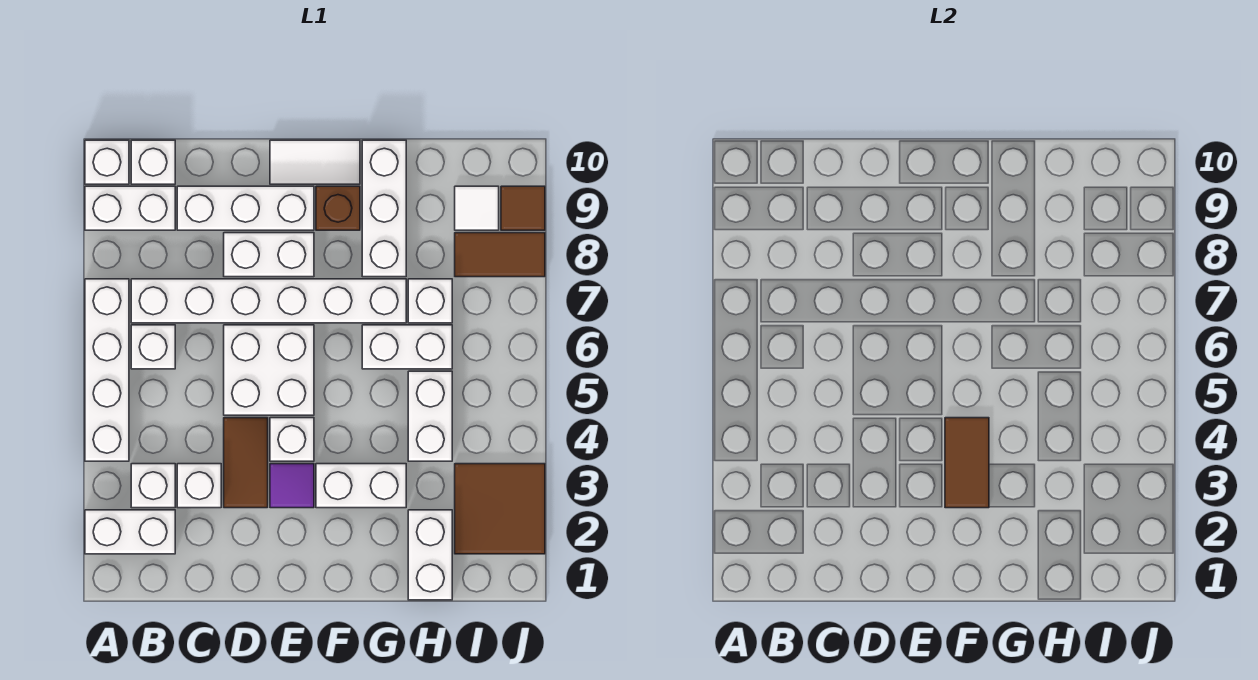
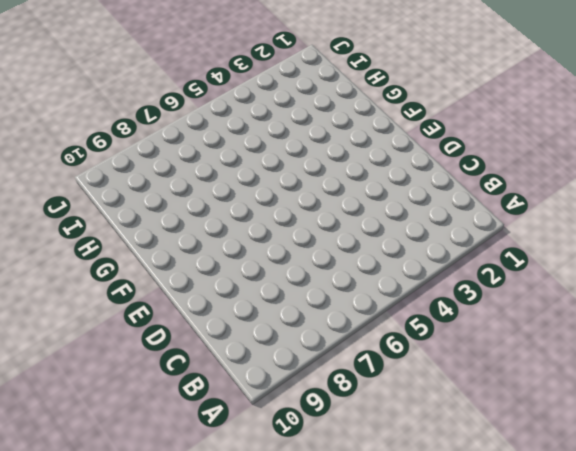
none -> white 1x2 brick [85,510,175,554]
none -> white 1x4 brick [85,279,129,461]
none -> white 1x2 brick [85,186,175,230]

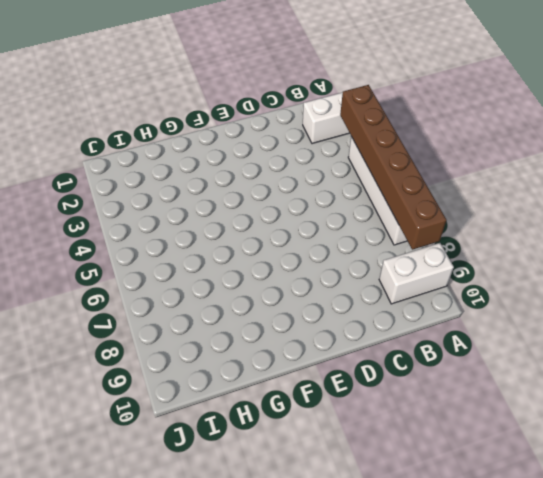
brown 1x6 brick [340,85,446,250] -> none
none -> white 1x1 brick [85,140,129,184]
none -> white 1x1 brick [131,464,175,508]
none -> white 1x1 brick [131,325,175,369]

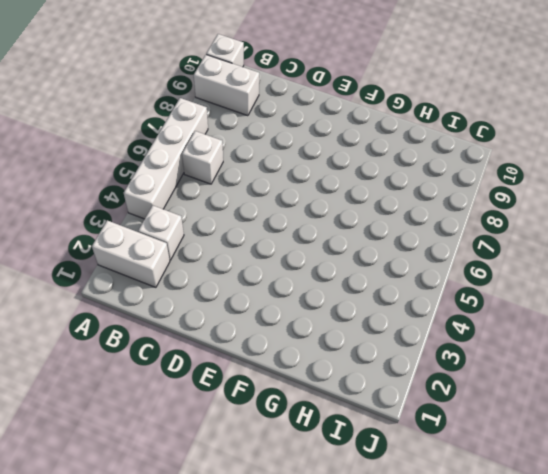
none -> white 1x6 brick [131,279,406,323]
none -> white 1x1 brick [131,140,175,184]
none -> white 1x1 brick [177,464,221,508]

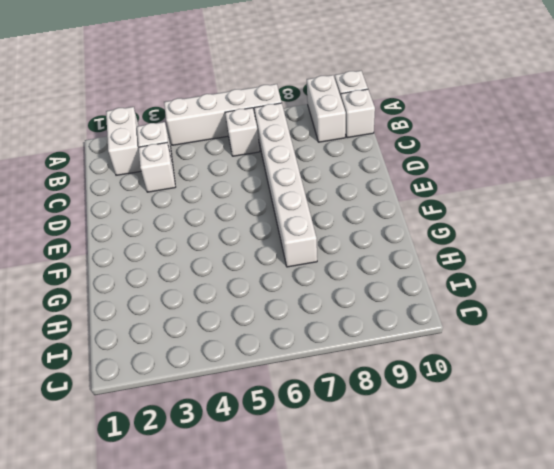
none -> white 1x3 brick [177,186,314,230]
none -> brown 1x2 tile [224,418,268,508]
none -> white 2x2 brick [224,325,314,415]

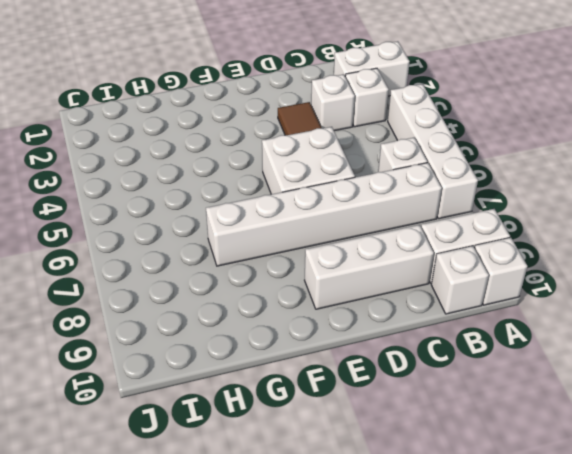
none -> white 1x2 brick [224,233,314,277]
none -> purple 1x1 tile [270,464,314,508]
none -> white 1x1 brick [270,418,314,461]

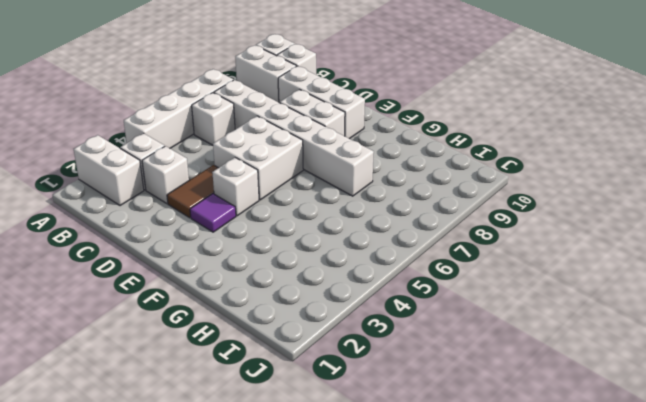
none -> white 1x2 tile [270,140,360,184]
none -> white 1x2 brick [316,464,406,508]
none -> brown 1x1 brick [316,186,360,230]

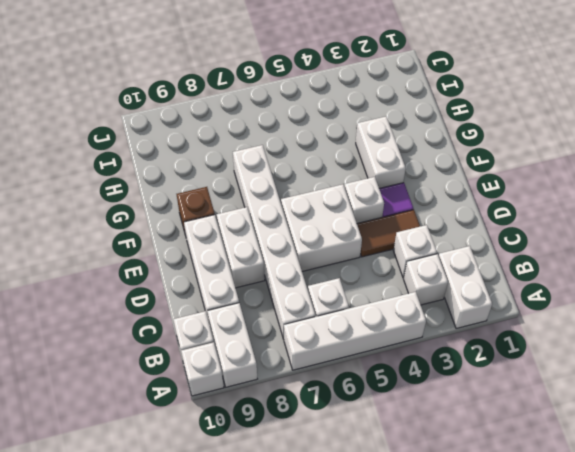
none -> white 1x2 tile [270,140,360,184]
none -> white 1x2 brick [362,325,452,369]
none -> white 1x3 brick [362,140,406,277]

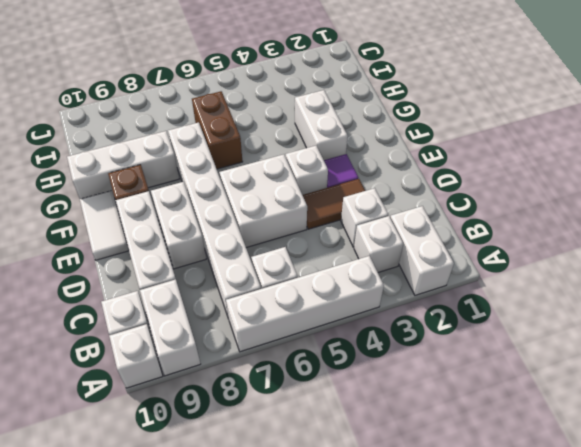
brown 1x2 brick [192,91,243,169] -> white 1x2 brick [362,325,452,369]
none -> white 1x2 brick [408,510,452,600]
none -> white 1x2 brick [408,371,452,461]
none -> white 1x1 brick [408,279,452,323]

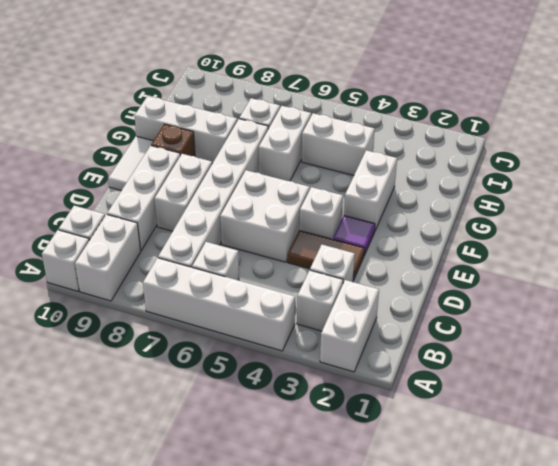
none -> white 1x2 brick [408,510,452,600]
none -> brown 2x2 tile [455,464,545,554]
none -> brown 1x2 tile [455,233,545,277]

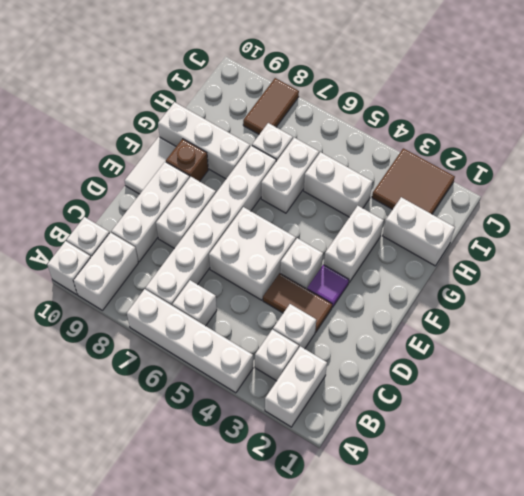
none -> white 1x1 tile [455,186,499,230]
none -> brown 1x1 tile [501,186,545,230]
none -> brown 1x2 tile [945,418,989,508]

